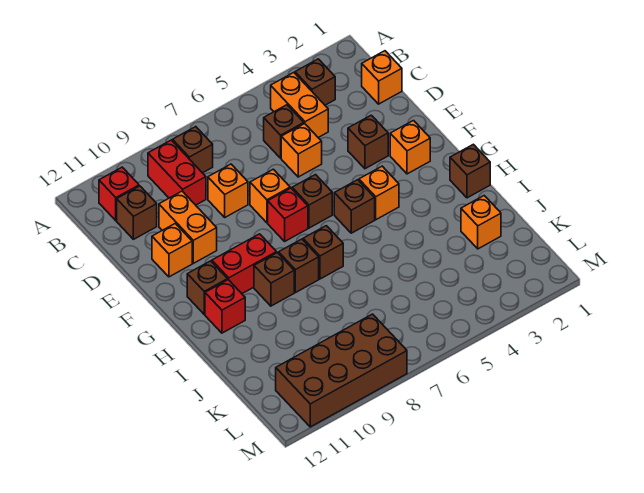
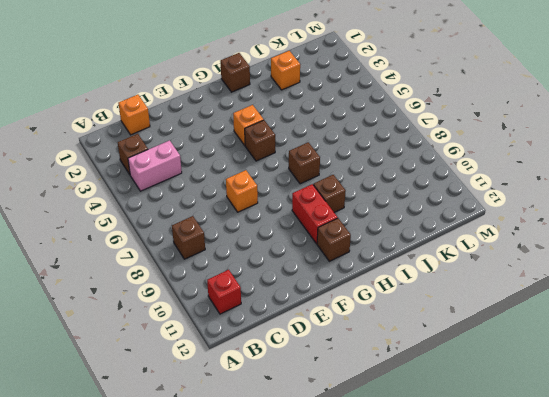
pink 1x2 brick [128,140,182,191] -> orange 1x2 brick [271,73,328,137]
none -> red 1x2 brick [148,140,206,205]
none -> brown 1x1 brick [264,105,304,158]
none -> brown 1x1 brick [117,186,157,239]

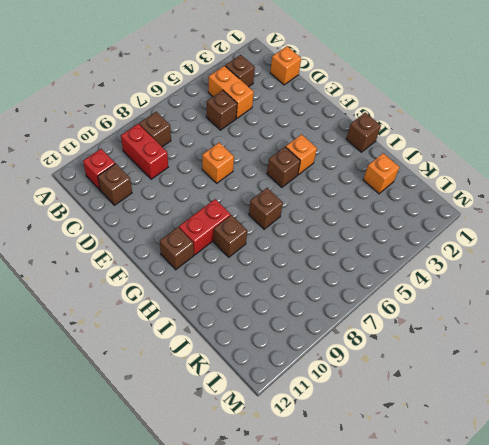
none -> orange 1x1 brick [281,124,322,177]
none -> orange 1x1 brick [208,164,248,217]
none -> orange 1x2 brick [159,191,217,263]

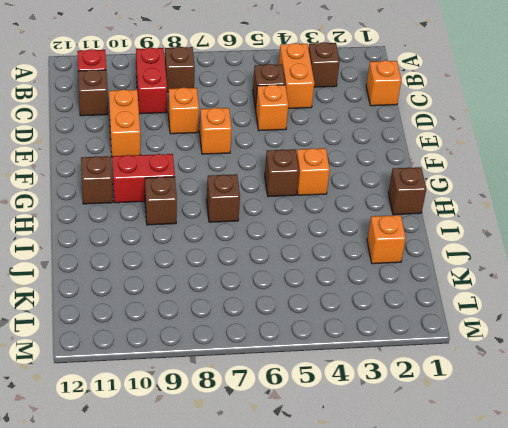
none -> brown 1x1 brick [348,115,388,169]
none -> orange 1x1 brick [152,223,192,277]
none -> orange 1x1 brick [390,121,430,174]

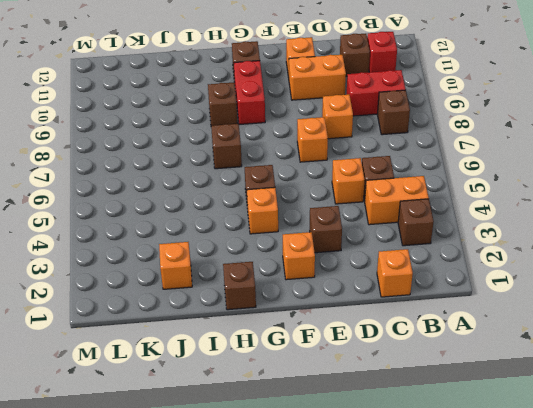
none -> brown 1x1 brick [292,175,332,228]
none -> red 1x1 brick [268,188,308,241]
none -> brown 1x1 brick [279,239,319,293]

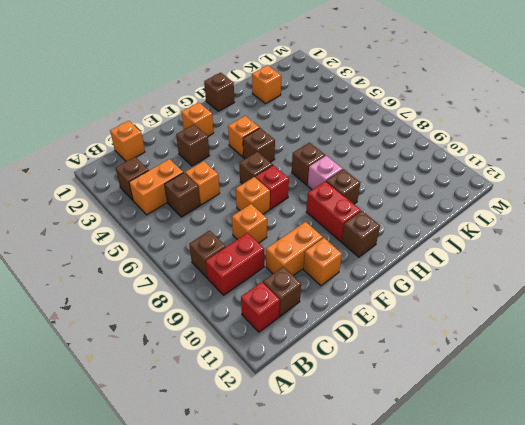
pink 1x1 brick [308,156,343,190] -> brown 1x1 brick [279,239,319,293]
none -> red 1x1 brick [205,280,245,333]
none -> brown 2x4 brick [276,314,407,427]

